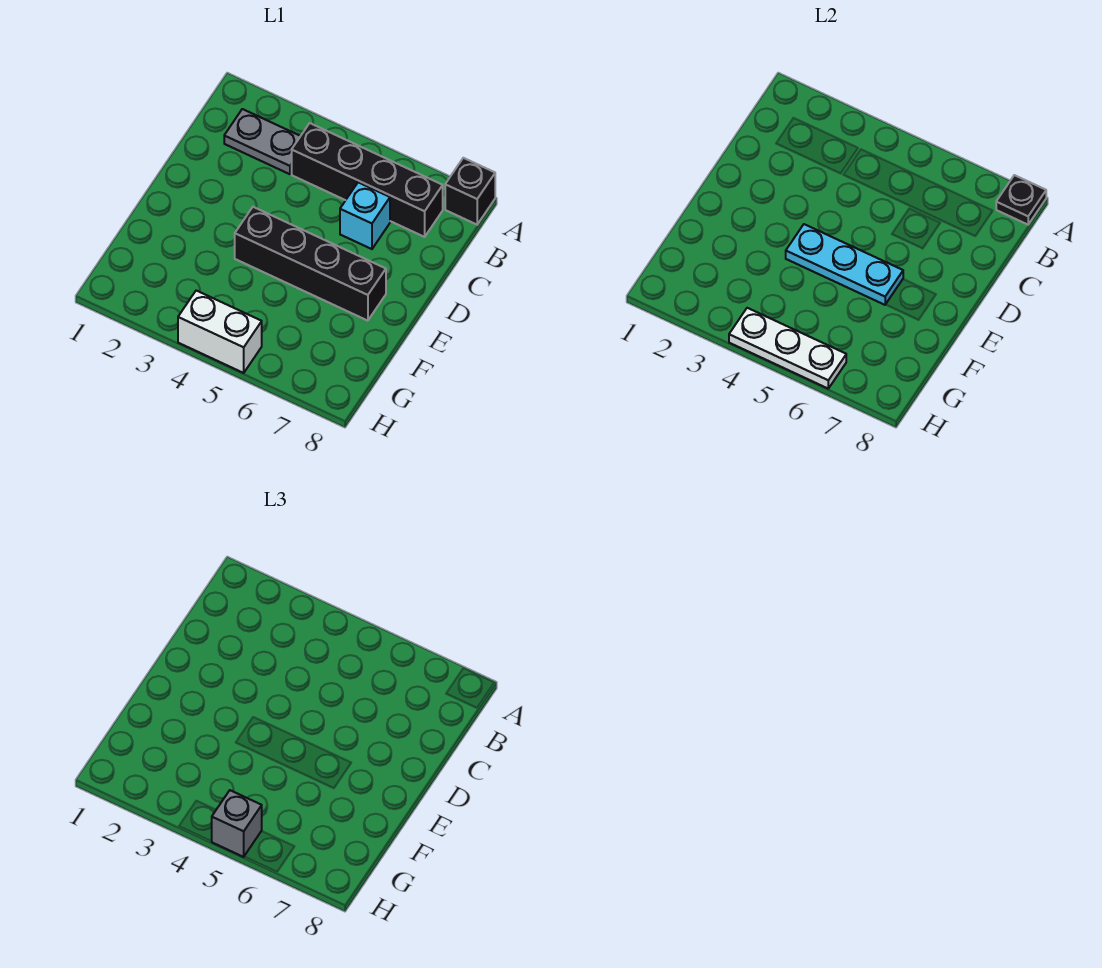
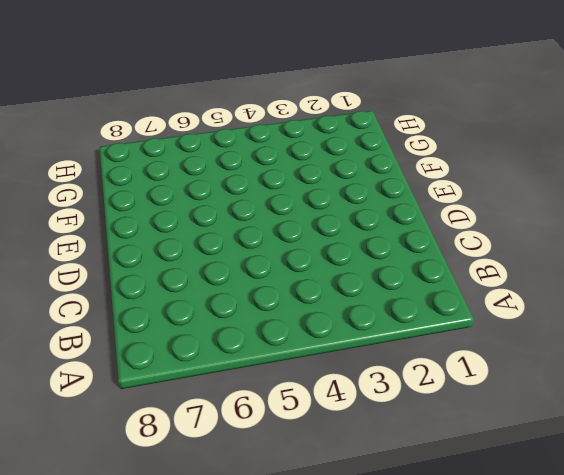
none -> black 1x1 brick [445,158,495,225]
none -> grey 1x2 plate [224,109,300,174]

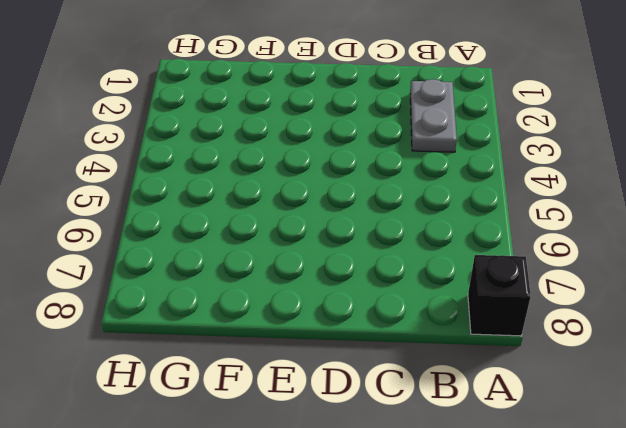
none -> black 1x4 brick [292,123,443,237]
none -> cyan 1x1 brick [340,182,390,249]

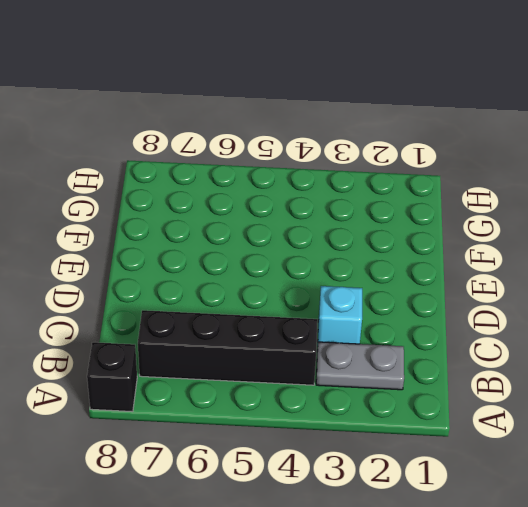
cyan 1x1 brick [318,286,362,344] -> cyan 1x1 brick moved to [340,182,390,249]
none -> black 1x4 brick [235,207,386,321]
none -> white 1x2 brick [178,291,262,373]

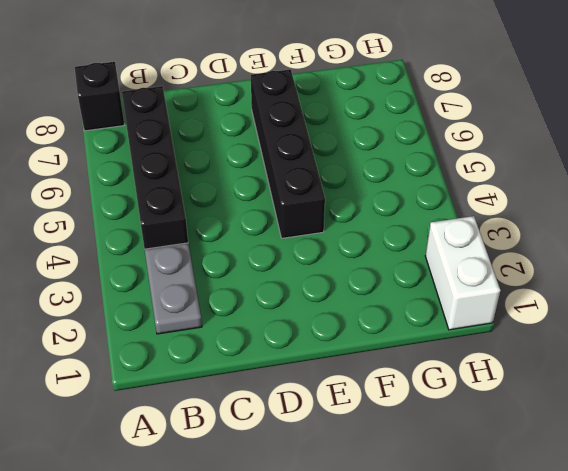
white 1x2 brick [425,216,500,330] -> white 1x2 brick moved to [178,291,262,373]
none -> cyan 1x1 brick [340,182,390,249]
none -> black 1x1 plate [996,175,1046,225]

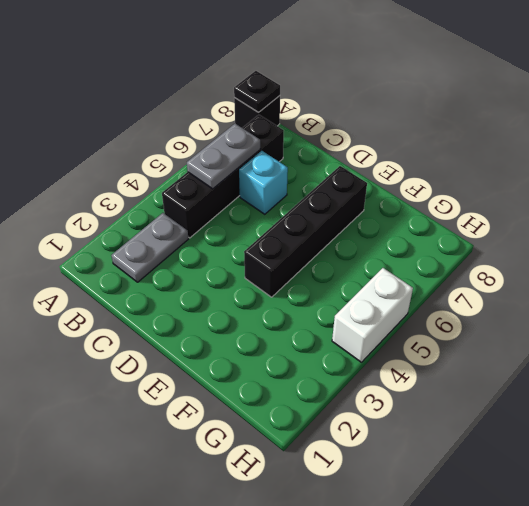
grey 1x2 plate [187,124,260,189] -> none
none -> cyan 1x3 plate [786,224,903,305]
none -> white 1x3 plate [729,308,846,388]

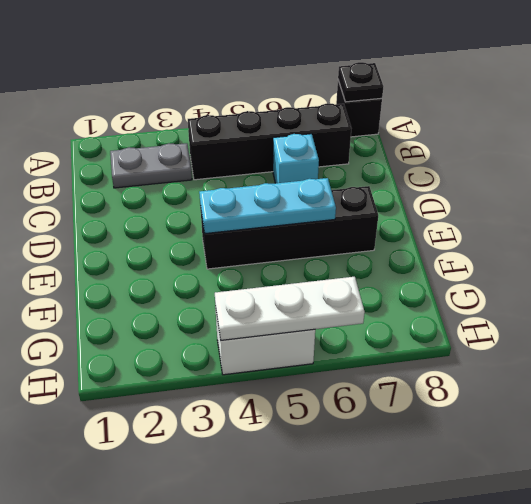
none -> grey 1x1 brick [211,790,262,857]

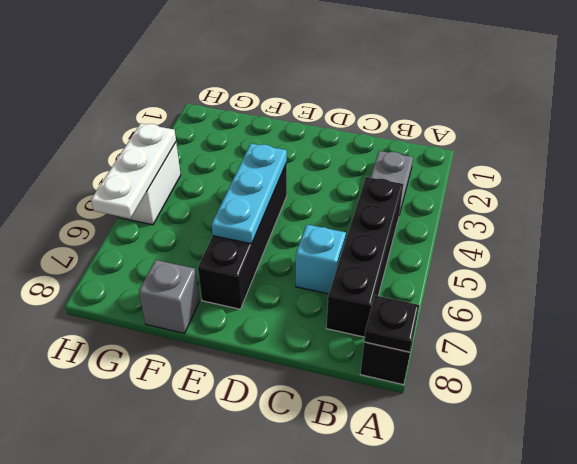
grey 1x1 brick [139,260,199,334] -> grey 1x1 brick moved to [211,790,262,857]

